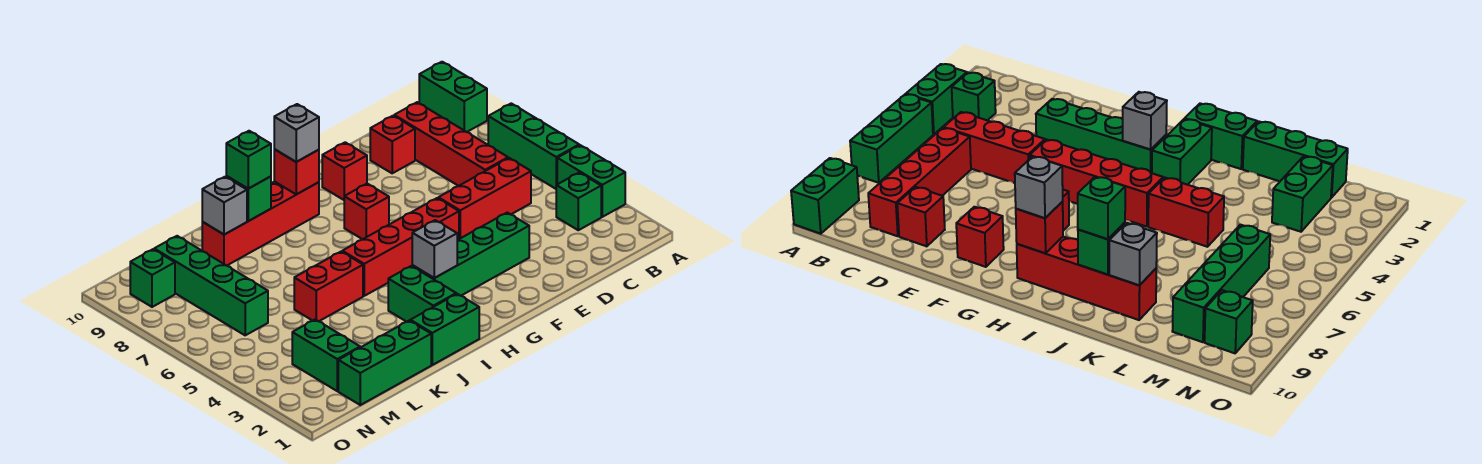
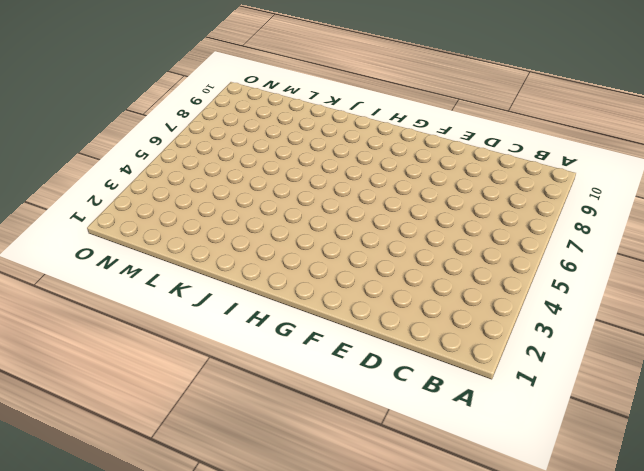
none -> green 1x2 brick [557,145,625,217]
none -> green 1x3 brick [488,103,579,189]
none -> green 1x2 brick [419,62,487,132]

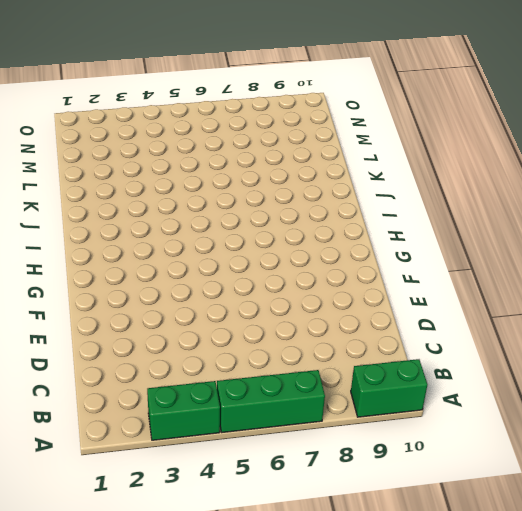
none -> green 1x1 brick [556,172,601,230]
none -> red 1x3 brick [438,158,531,239]
none -> red 1x4 brick [394,102,508,186]

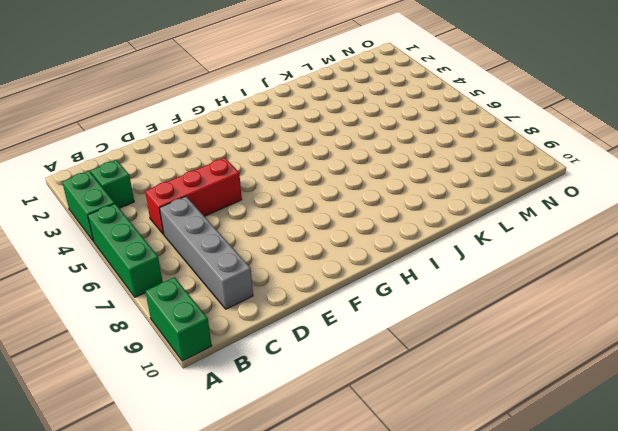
grey 1x4 brick [160,196,253,309] -> red 1x4 brick [394,102,508,186]
none -> red 1x1 brick [370,116,415,173]
none -> green 1x4 brick [412,213,529,296]
none -> red 1x4 brick [342,198,459,296]

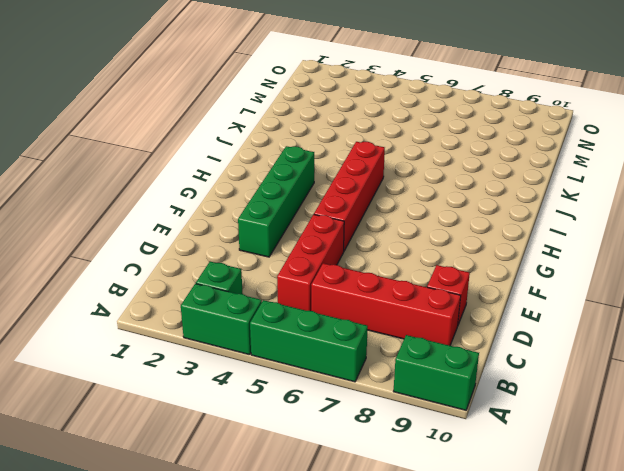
none -> red 1x1 brick [322,142,367,200]
none -> red 1x1 brick [344,184,389,239]
none -> red 1x4 brick [202,181,319,266]

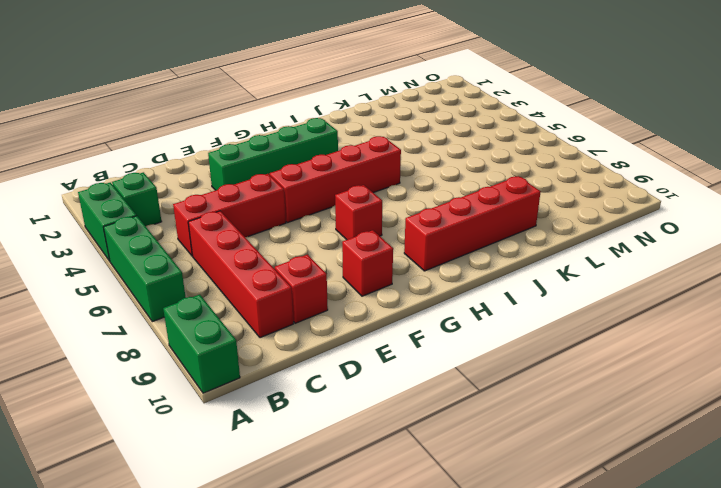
none -> green 1x2 brick [410,294,479,365]
none -> green 1x2 brick [388,266,456,322]
none -> red 1x2 brick [294,252,363,321]

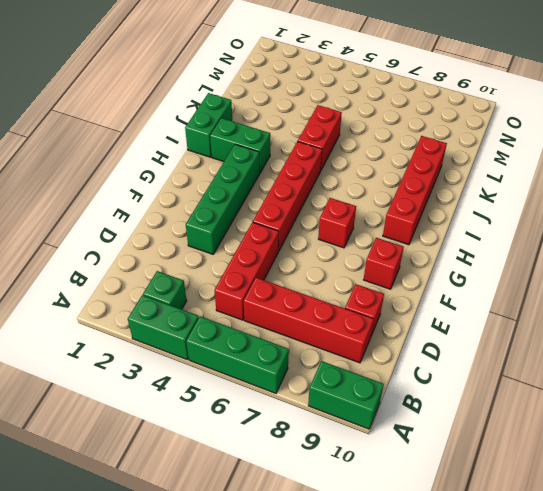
none -> green 1x3 brick [338,321,431,405]
none -> green 1x2 brick [292,319,360,391]
none -> green 1x4 brick [154,236,268,335]

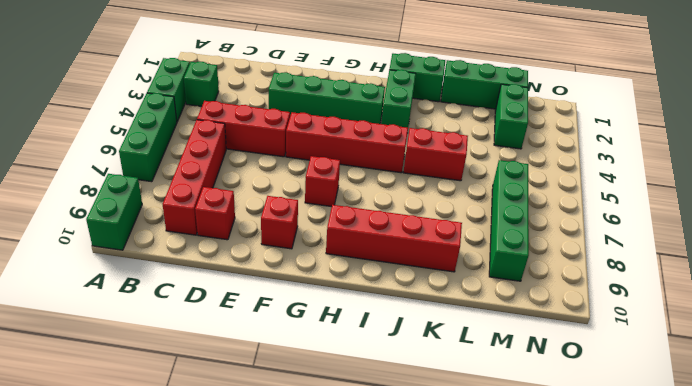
none -> green 1x1 brick [130,249,175,307]
none -> grey 1x1 brick [412,220,457,278]
none -> red 1x1 brick [274,149,319,194]

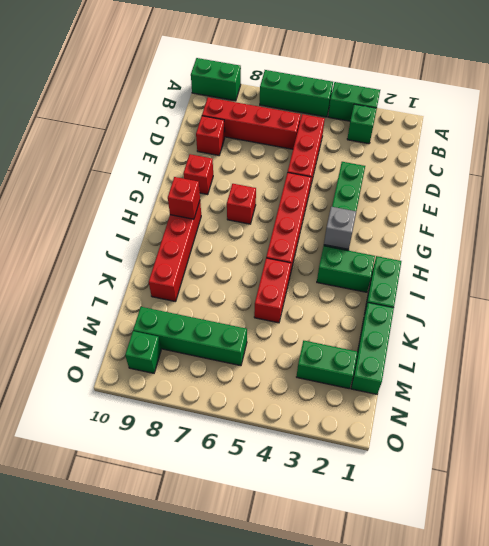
none -> green 1x1 brick [226,176,271,221]
none -> grey 1x1 brick [202,177,247,235]
none -> grey 1x1 brick [274,104,319,162]

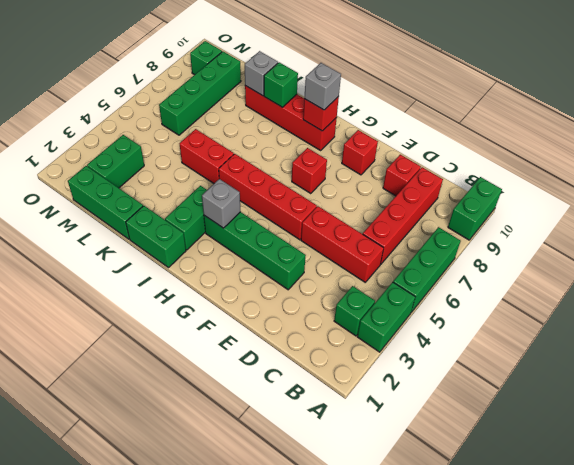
none -> green 1x1 brick [226,131,271,189]

